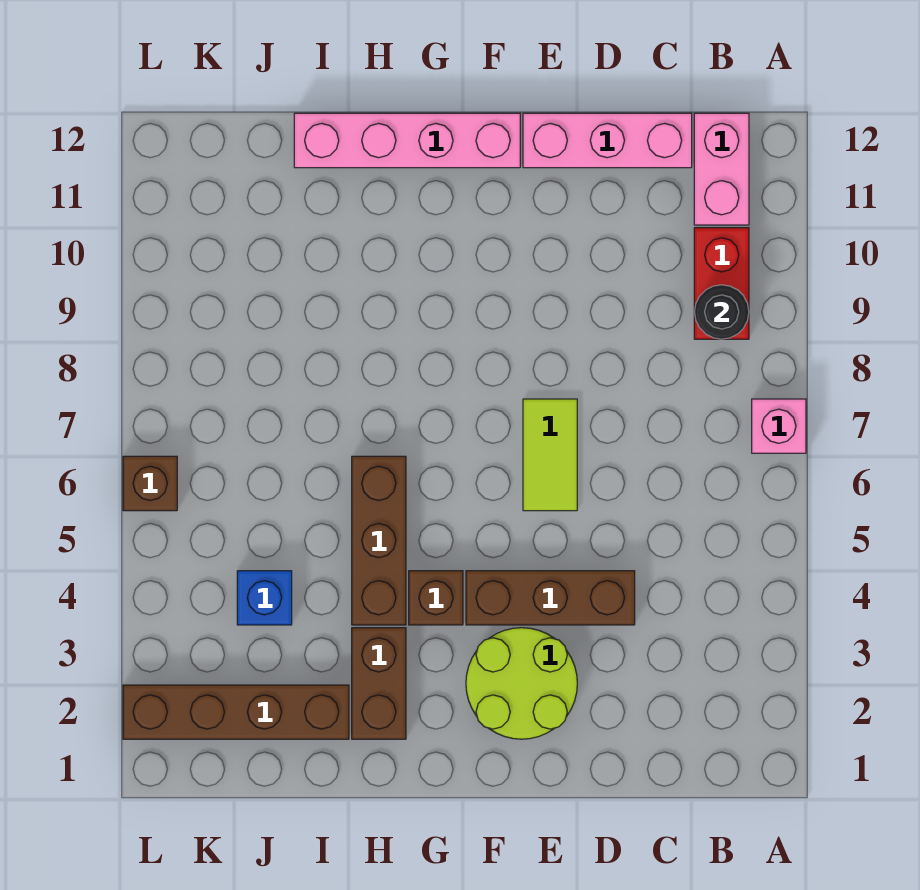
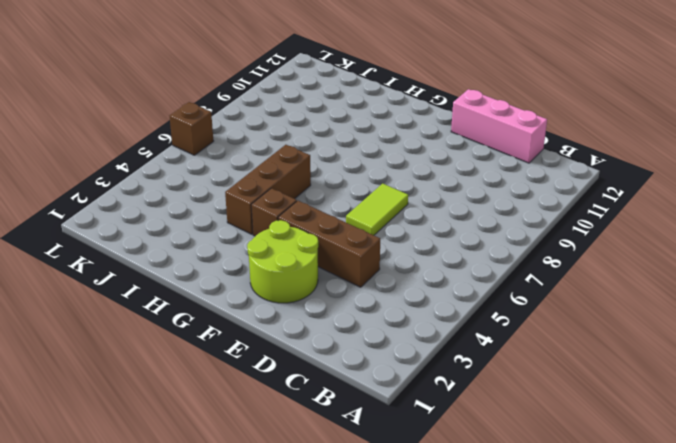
none -> pink 1x1 brick [752,399,806,453]
none -> red 1x2 brick [694,228,749,339]
none -> pink 1x2 brick [694,113,749,225]

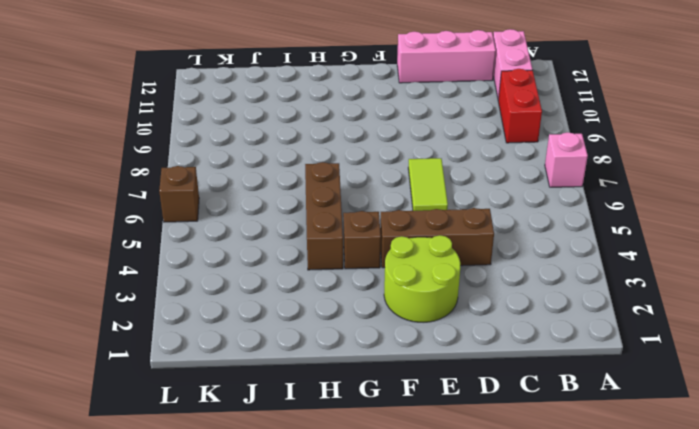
none -> pink 1x4 brick [294,113,520,168]
none -> brown 1x2 brick [352,628,406,739]
none -> brown 1x4 brick [123,685,349,739]

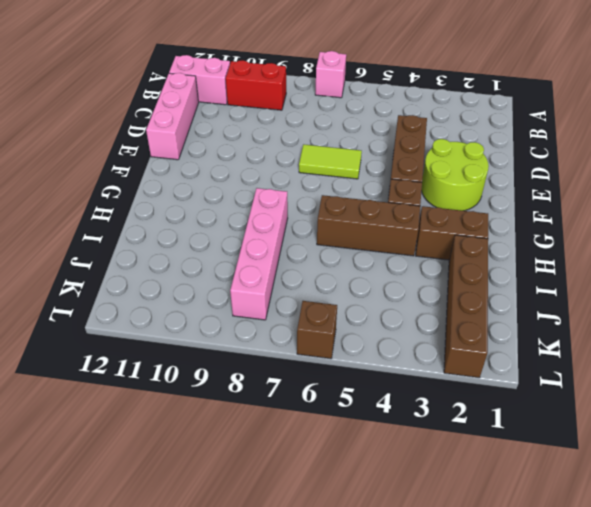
pink 1x4 brick [230,188,288,320] -> pink 1x4 brick moved to [294,113,520,168]
none -> blue 1x1 brick [237,571,292,625]
none -> black 1x1 round brick [695,285,749,339]

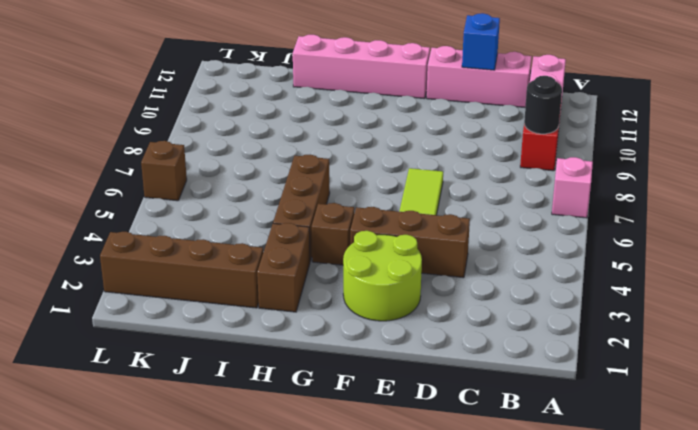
blue 1x1 brick [462,13,500,70] -> blue 1x1 brick moved to [237,571,292,625]

